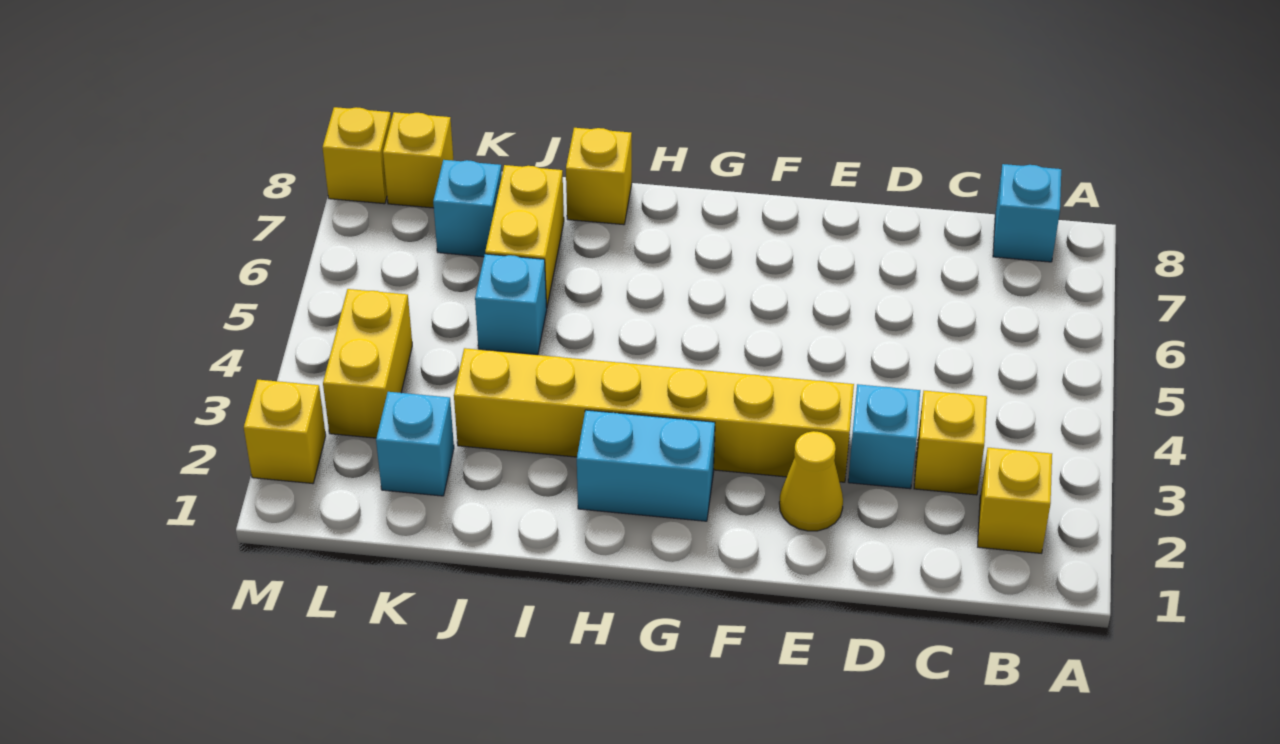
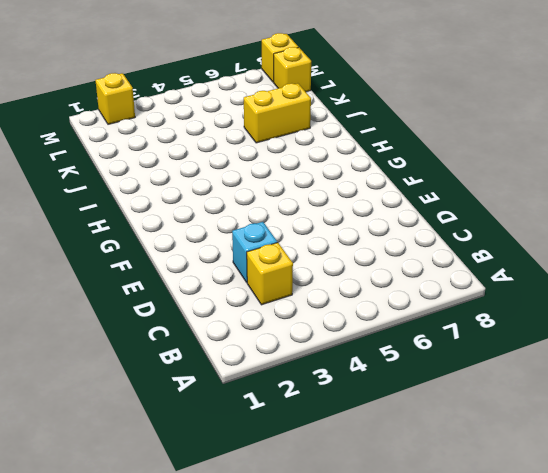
none -> yellow 1x1 brick [978,448,1052,553]
none -> cyan 1x1 brick [993,164,1061,262]
none -> yellow 1x1 cone [779,431,843,531]

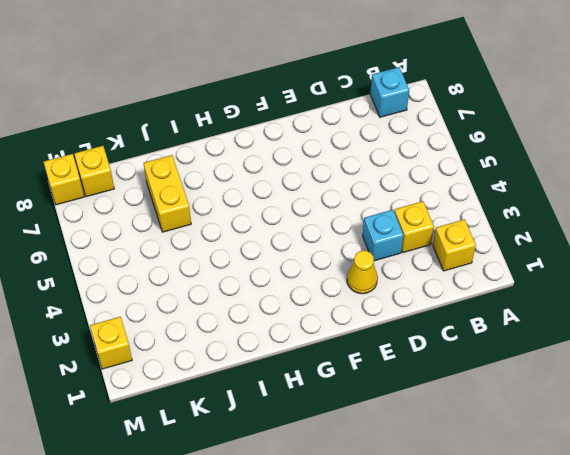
none -> yellow 1x6 brick [454,348,854,482]
none -> cyan 1x2 brick [577,410,715,521]
none -> yellow 1x1 brick [566,128,632,225]

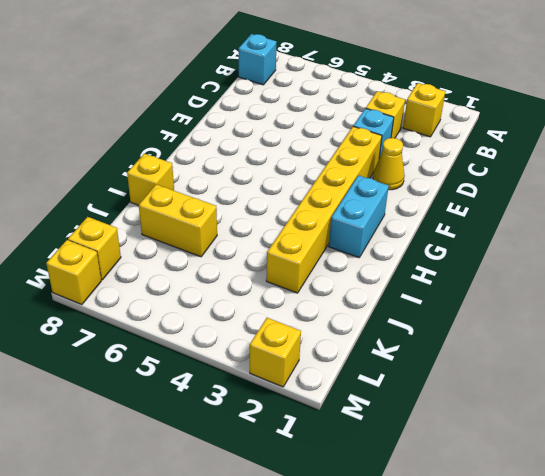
none -> cyan 1x1 brick [475,254,547,355]
none -> cyan 1x1 brick [376,392,454,496]
none -> cyan 1x1 brick [433,160,502,257]

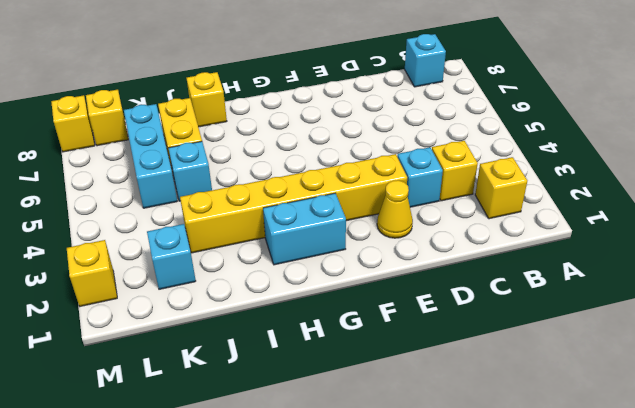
cyan 1x3 brick [124,104,177,208] -> cyan 1x1 brick [433,160,502,257]
none -> yellow 1x2 brick [323,289,412,438]

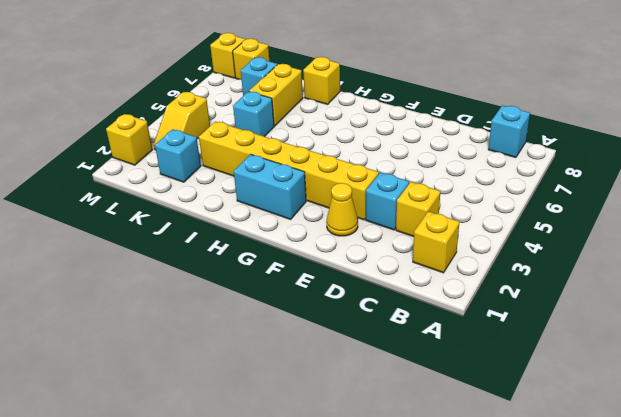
yellow 1x2 slope [154,92,210,150] -> yellow 1x2 brick [323,289,412,438]

